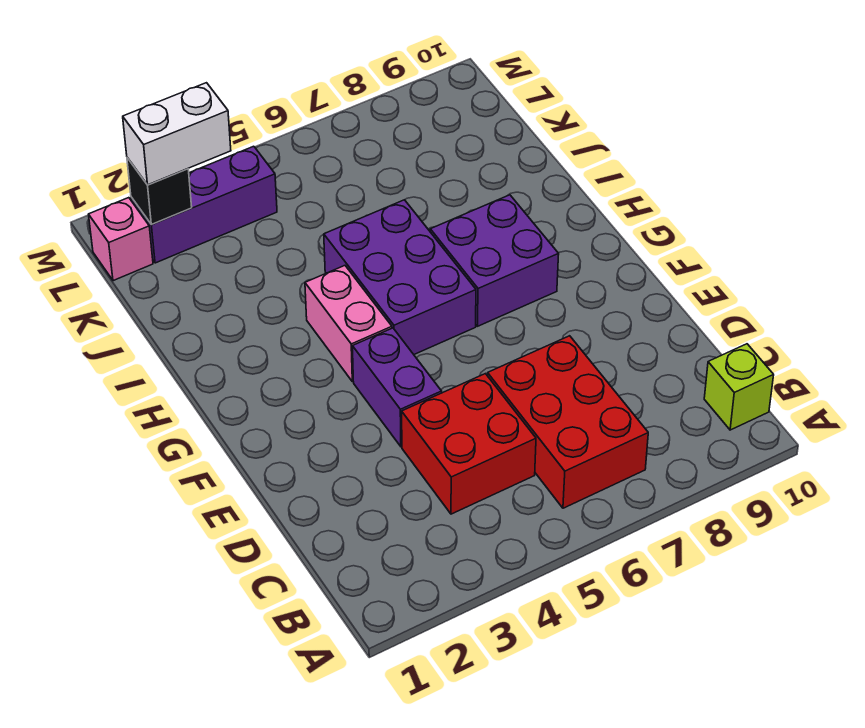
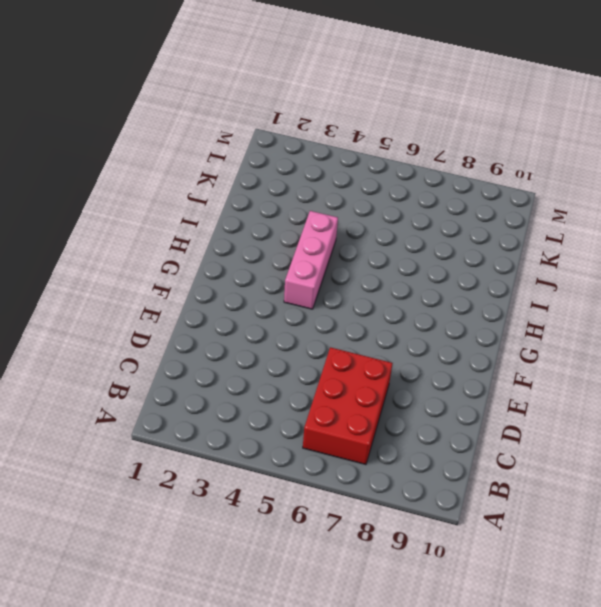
pink 1x3 brick [284,211,338,309] -> pink 1x2 brick [305,266,392,382]
none -> lime 1x1 brick [704,344,774,430]
none -> red 2x2 brick [402,374,536,514]

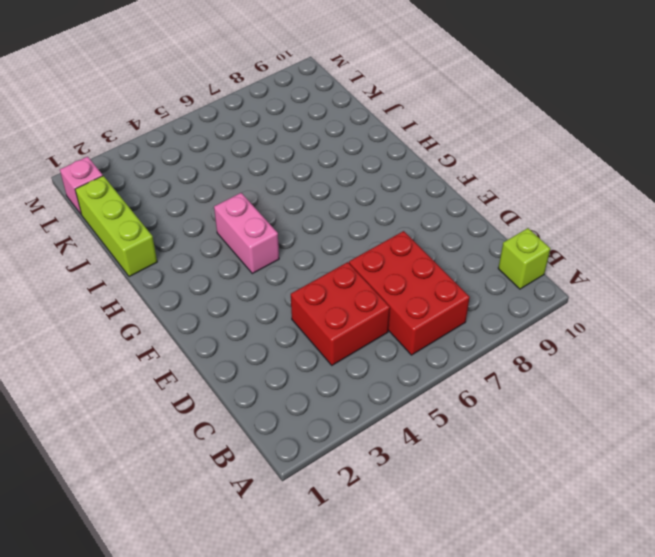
lime 1x3 brick [75,176,157,277] -> none
none -> purple 1x2 brick [352,328,442,447]
none -> purple 2x3 brick [324,200,476,354]

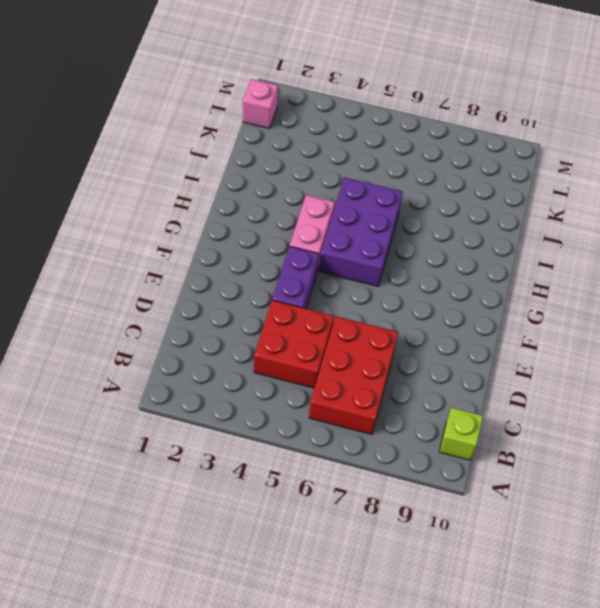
none -> purple 2x2 brick [430,195,559,326]
none -> purple 1x3 brick [131,146,277,263]

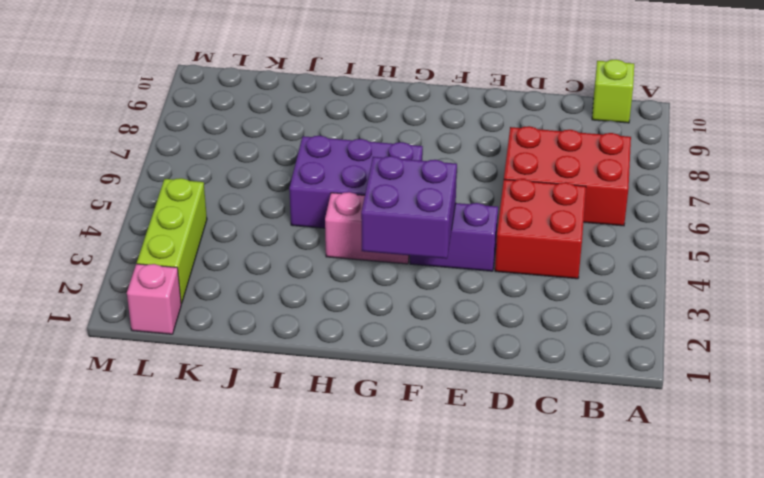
purple 2x2 brick [361,156,457,259] -> purple 2x2 brick moved to [430,195,559,326]
lime 1x3 brick [137,178,207,304] -> purple 1x3 brick [131,146,277,263]
none -> black 1x1 brick [127,158,192,224]
none -> white 1x2 brick [123,83,231,185]

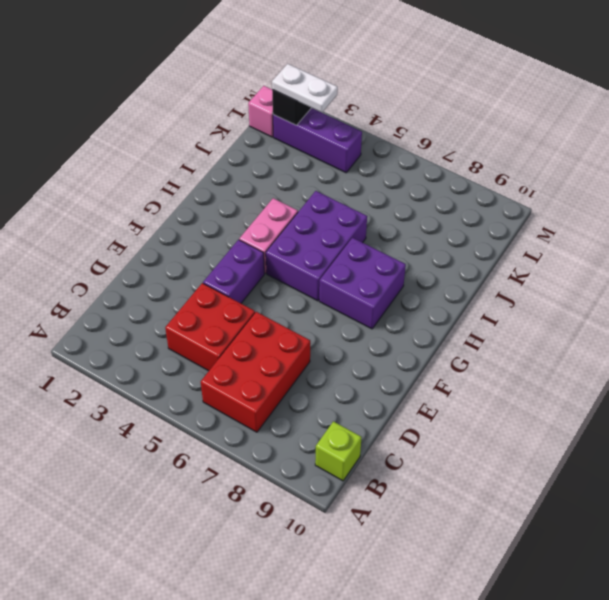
white 1x2 plate [272,64,338,113] -> white 1x2 brick [123,83,231,185]

